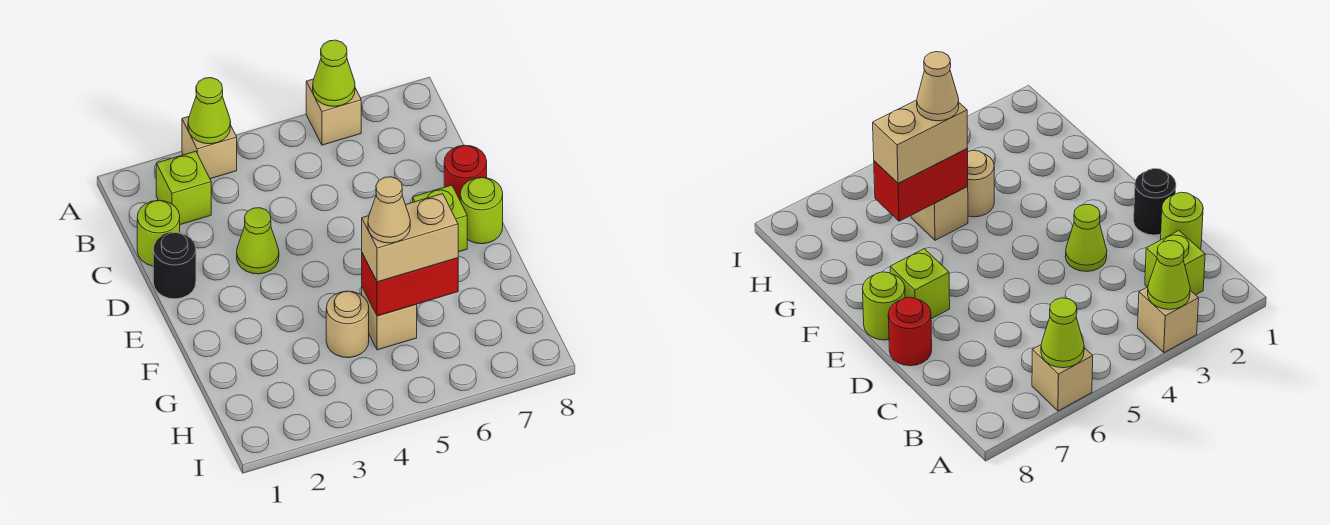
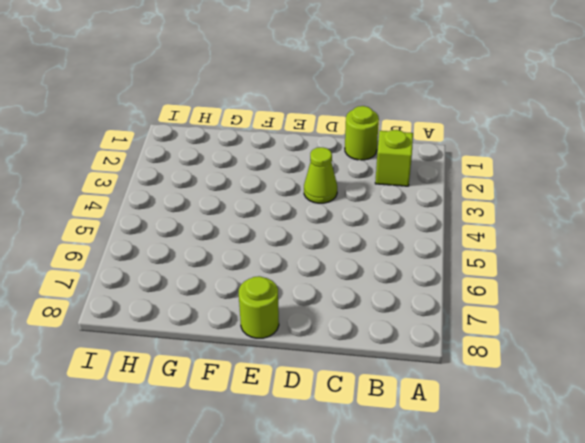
none -> tan 1x1 brick [182,117,237,179]
none -> tan 1x1 brick [306,79,361,145]
none -> black 1x1 round brick [153,233,196,299]

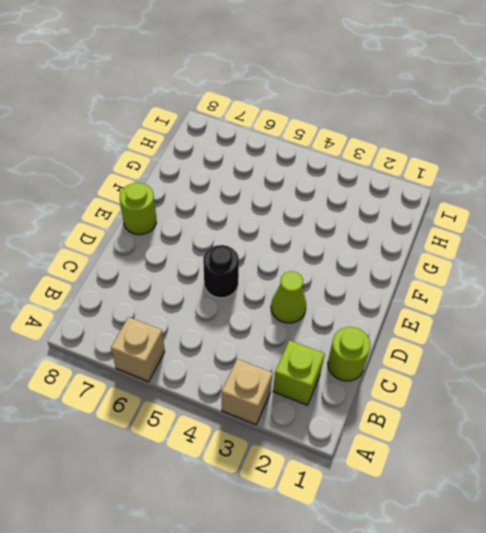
black 1x1 round brick [203,245,239,298] -> black 1x1 round brick moved to [153,233,196,299]
none -> red 1x1 round brick [444,145,487,200]
none -> lime 1x1 brick [413,185,467,252]
none -> tan 1x1 round brick [326,291,369,358]

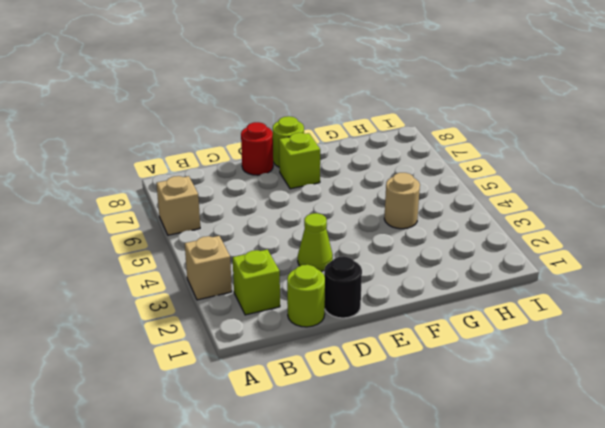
none -> tan 1x1 brick [362,287,417,350]
none -> lime 1x1 cone [188,78,231,144]
none -> lime 1x1 cone [313,40,355,106]

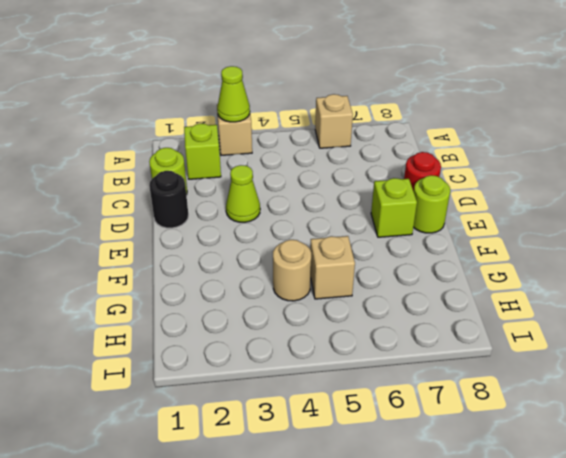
none -> lime 1x1 cone [313,40,355,106]
none -> red 1x2 brick [362,253,458,316]
none -> tan 1x2 brick [362,194,458,282]

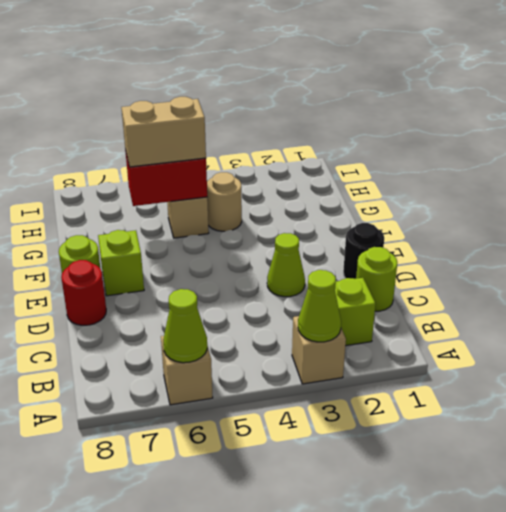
none -> tan 1x1 cone [368,177,410,243]

